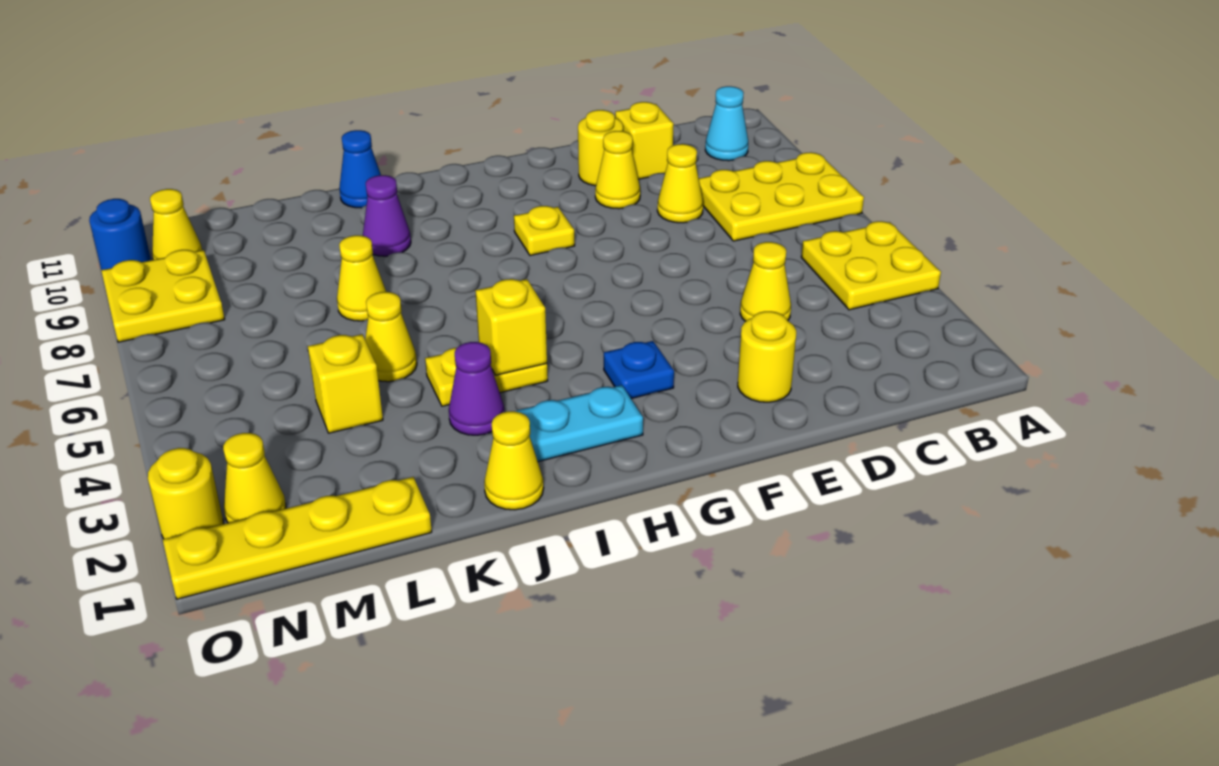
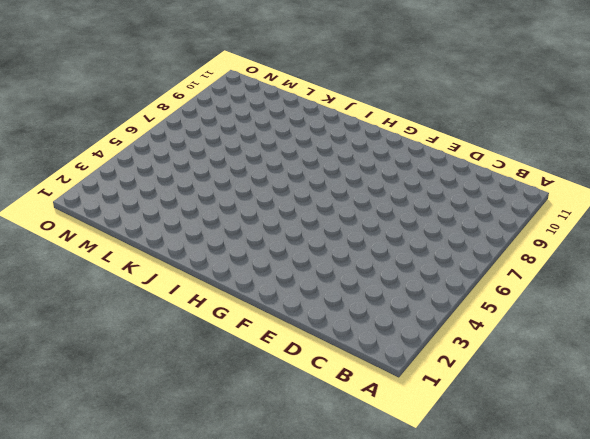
none -> yellow 2x2 plate [801,221,941,310]
none -> yellow 2x3 plate [699,152,864,241]
none -> cyan 1x1 cone [705,86,748,161]

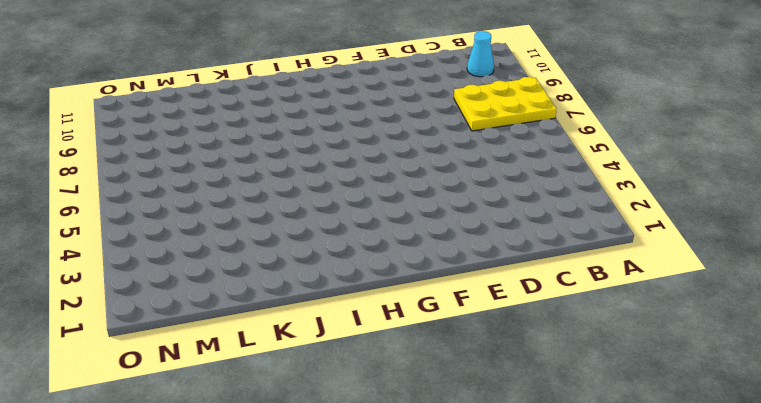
none -> yellow 2x2 plate [801,221,941,310]
none -> yellow 1x1 cone [740,242,791,321]
none -> yellow 1x1 cone [657,144,703,223]

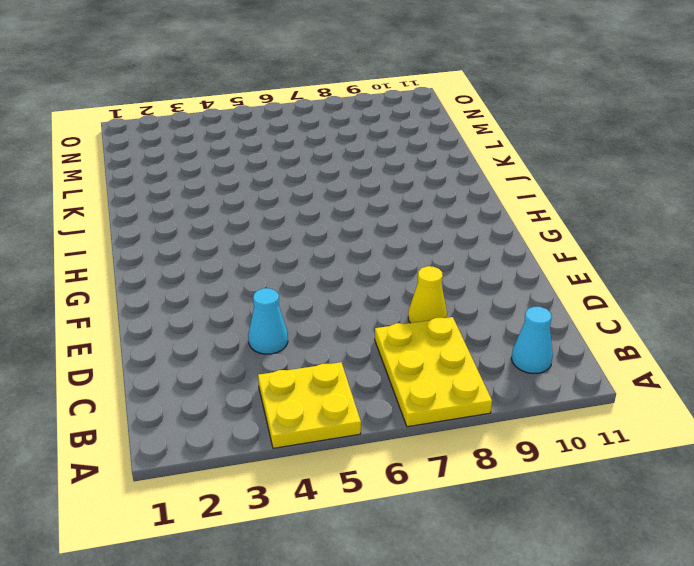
cyan 1x1 cone [248,288,288,354] -> yellow 1x1 cone [740,242,791,321]
none -> yellow 1x1 brick [615,102,674,179]
none -> yellow 1x1 round brick [738,311,796,402]
none -> yellow 1x1 cone [595,131,640,209]

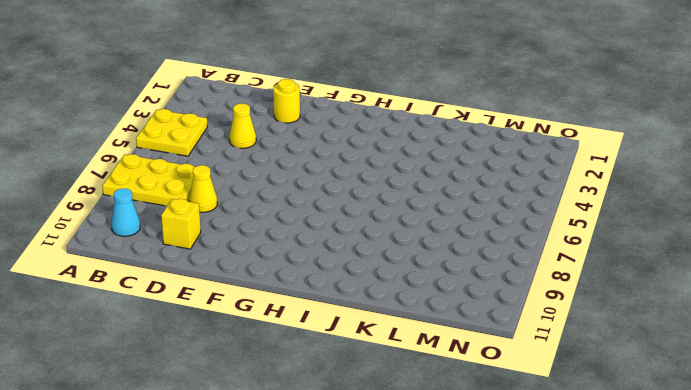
none -> yellow 1x1 cone [595,131,640,209]
none -> yellow 1x1 round brick [578,110,623,186]
none -> blue 1x1 plate [604,341,674,398]

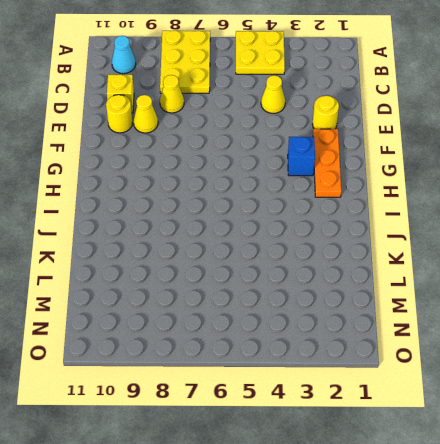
orange 1x3 plate [313,129,341,197] -> cyan 1x2 plate [516,385,643,462]
blue 1x1 brick [288,137,315,176] -> blue 1x1 plate [604,341,674,398]
none -> yellow 1x1 plate [514,206,575,255]
none -> yellow 1x2 plate [425,348,548,406]
none -> yellow 1x1 cone [484,411,544,510]

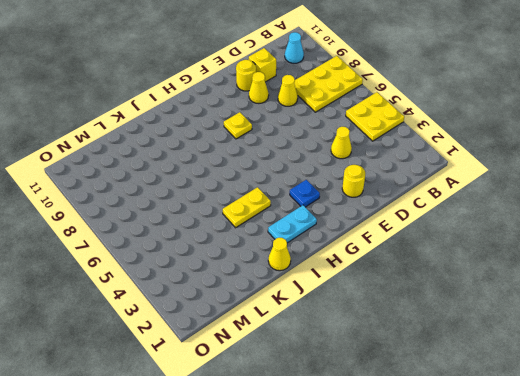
none -> purple 1x1 cone [449,342,504,435]
none -> purple 1x1 cone [363,175,411,256]
none -> blue 1x1 cone [339,130,381,208]

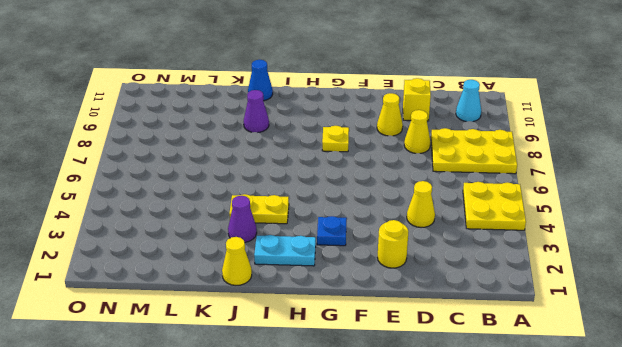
none -> yellow 1x1 round brick [578,110,623,186]
none -> yellow 1x1 cone [365,292,417,382]
none -> yellow 1x1 cone [337,235,386,321]

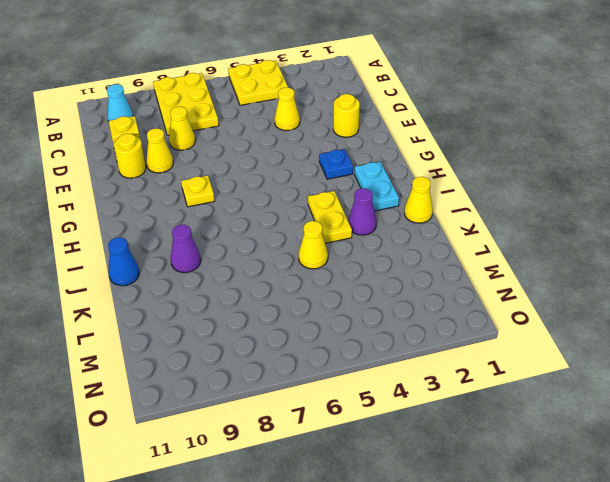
none -> yellow 1x1 cone [337,235,386,321]
none -> yellow 1x4 plate [163,477,432,599]
none -> yellow 1x1 brick [308,334,383,433]

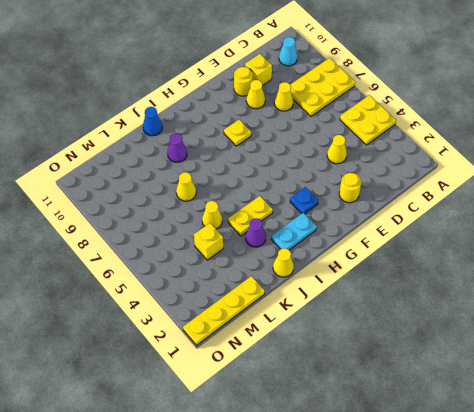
none -> yellow 1x1 cone [223,433,286,523]
none -> yellow 2x2 plate [101,250,225,342]
none -> yellow 1x1 cone [150,189,202,260]

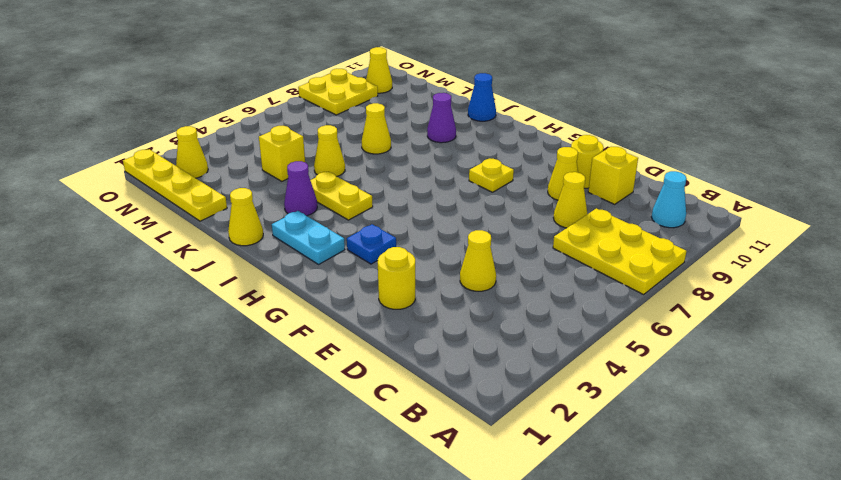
none -> yellow 2x2 plate [801,221,941,310]
none -> yellow 1x1 round brick [148,448,223,539]
none -> blue 1x1 round brick [89,199,151,270]

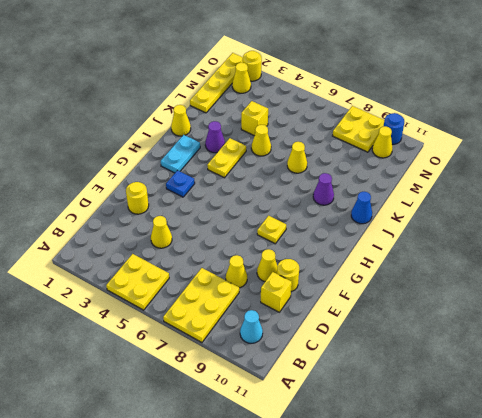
none -> yellow 1x1 brick [475,279,547,375]

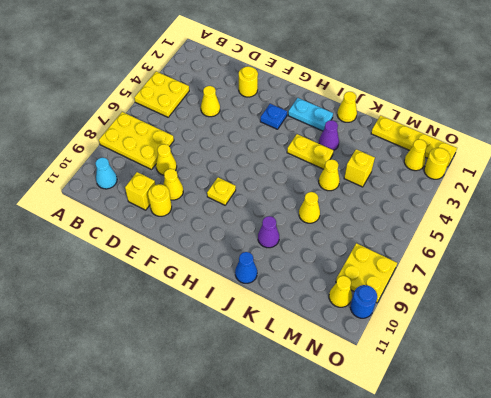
none -> yellow 1x1 brick [475,279,547,375]

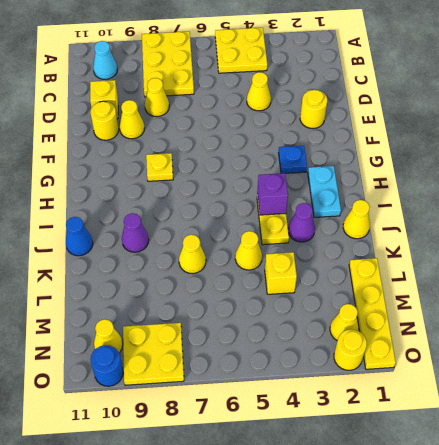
purple 1x1 brick [257,173,288,215] -> yellow 1x1 brick [475,279,547,375]

